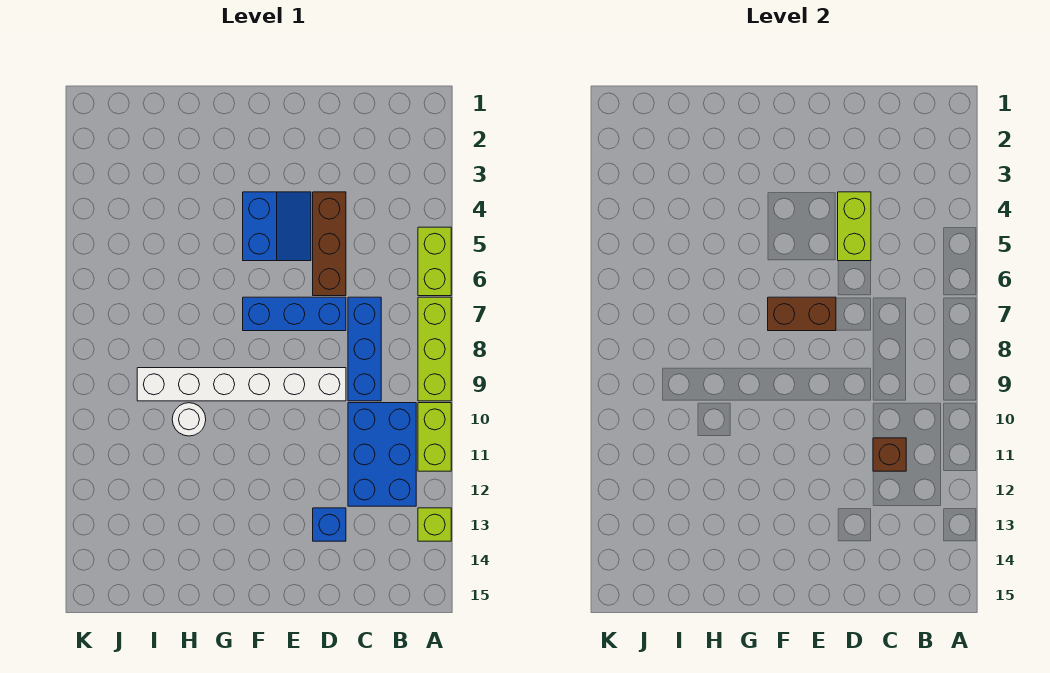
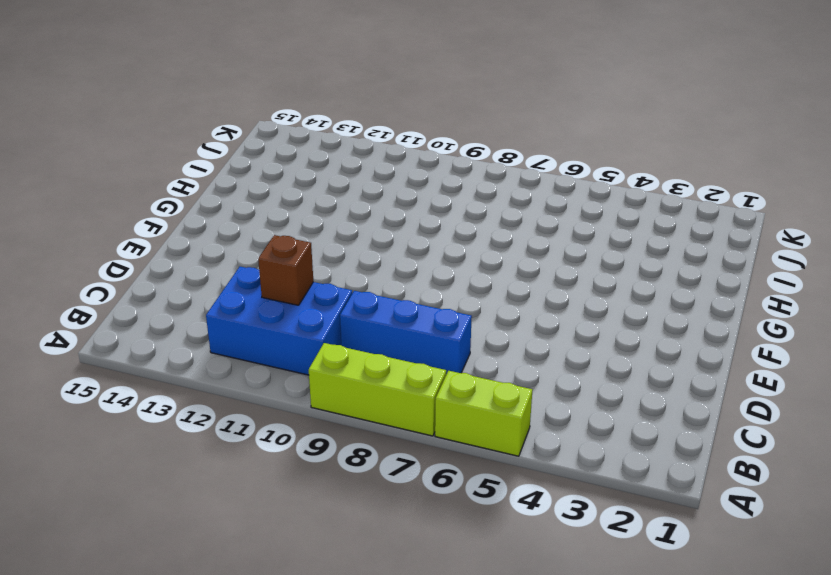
none -> lime 1x2 brick [418,403,451,471]
none -> lime 1x1 brick [418,508,451,541]
none -> brown 1x3 brick [313,192,346,296]

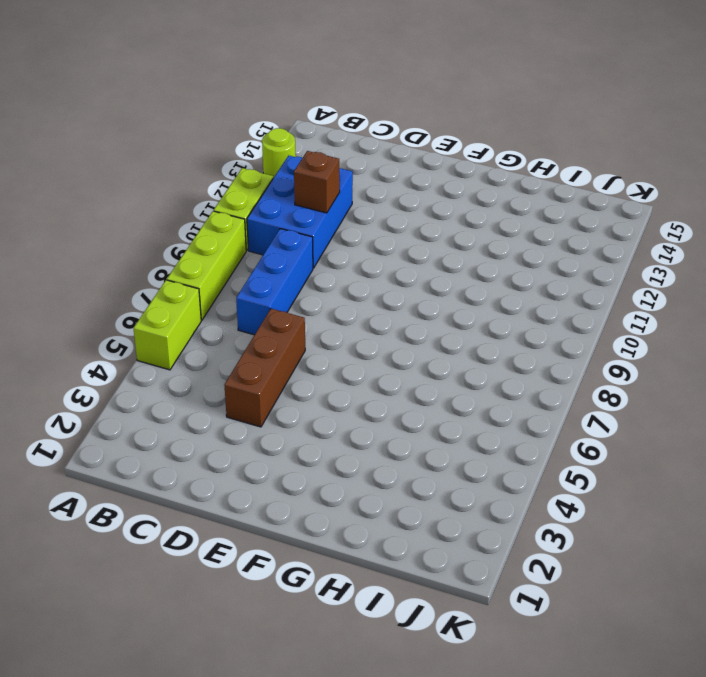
lime 1x1 round brick [262,128,296,178] -> lime 1x1 brick [418,508,451,541]
none -> blue 1x3 brick [243,297,346,331]
none -> white 1x6 brick [137,368,346,401]
none -> blue 1x1 brick [313,508,346,541]

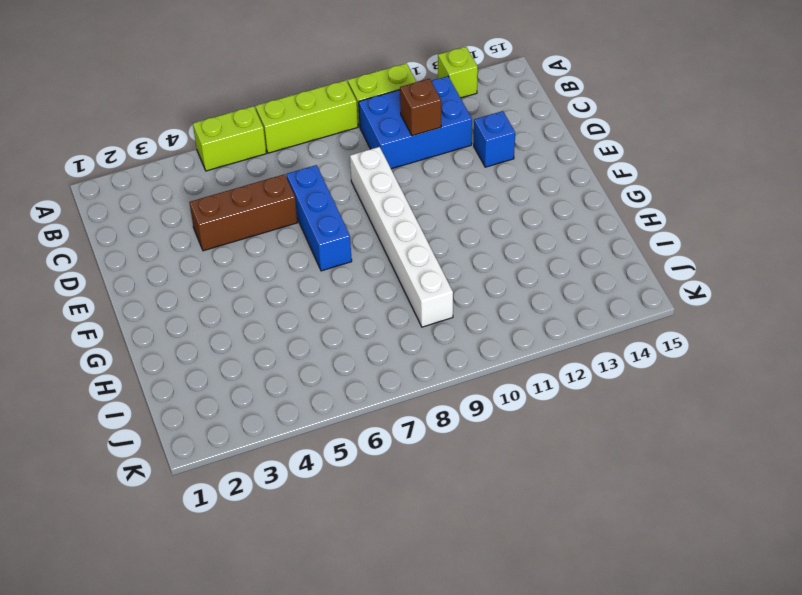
none -> blue 1x3 brick [348,297,381,401]
none -> blue 2x2 slope [243,192,311,261]
none -> white 1x1 round brick [172,403,206,436]

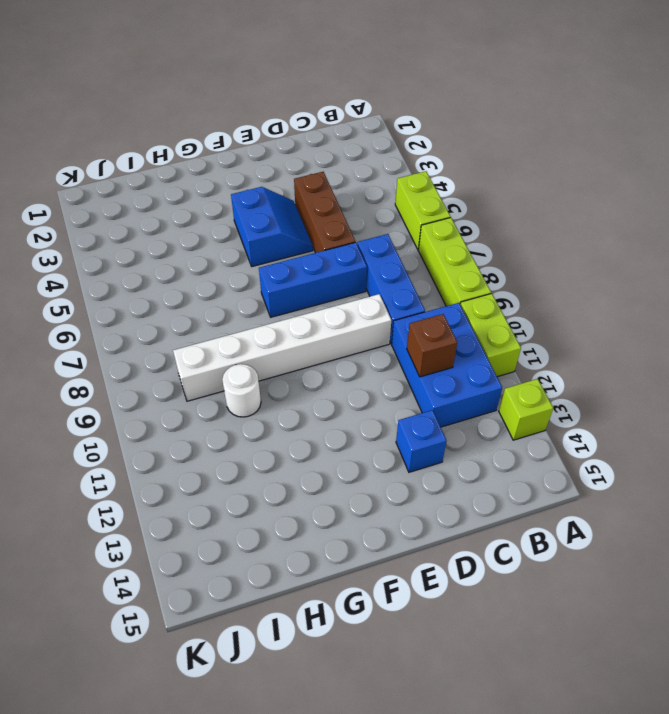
none -> lime 1x2 brick [838,192,871,261]
none -> brown 1x2 brick [768,297,836,331]

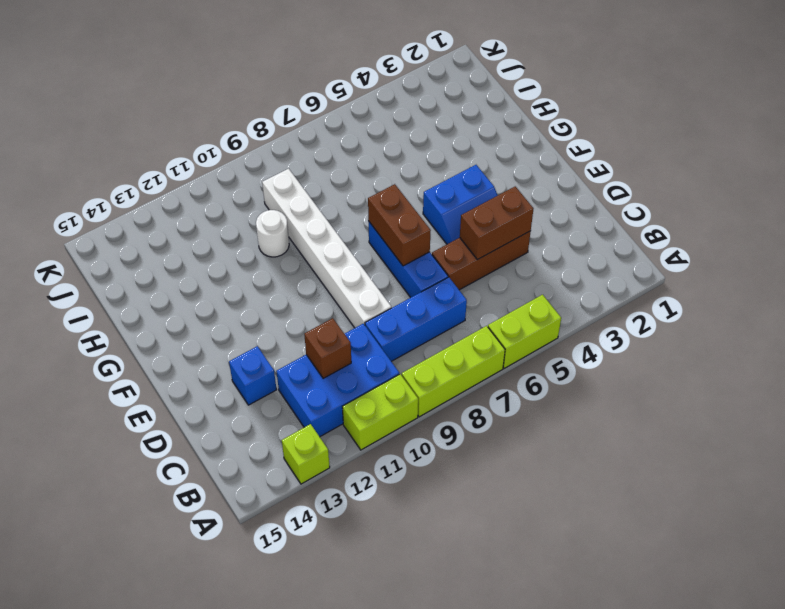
brown 1x2 brick [460,187,533,260] -> lime 1x2 brick [838,192,871,261]

